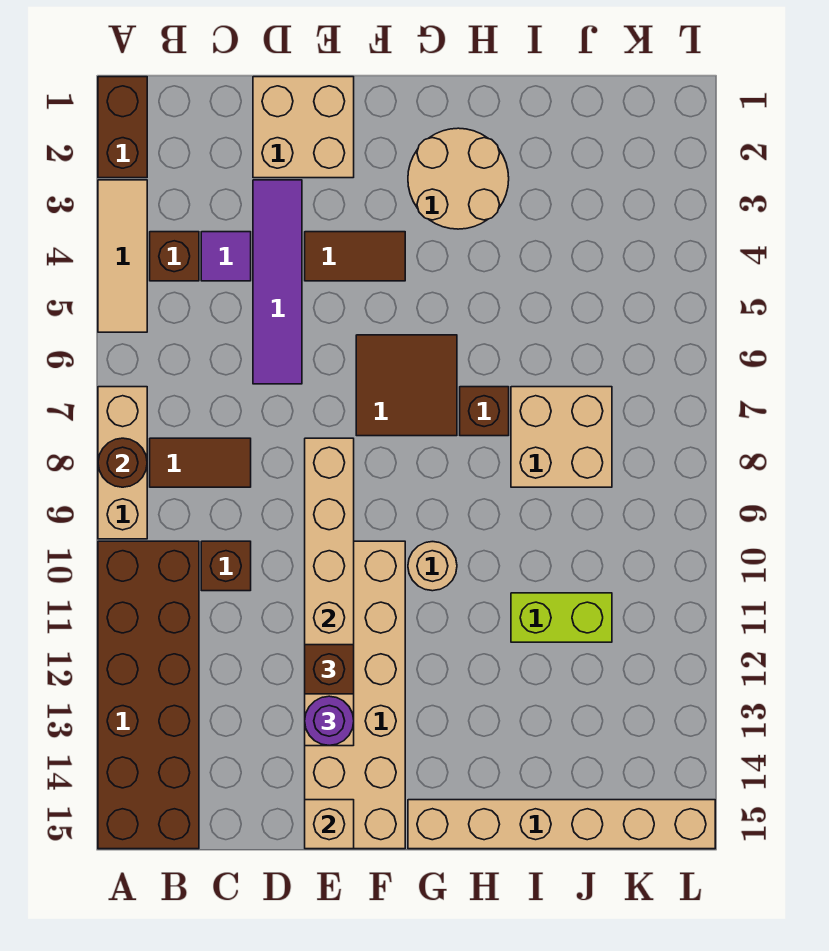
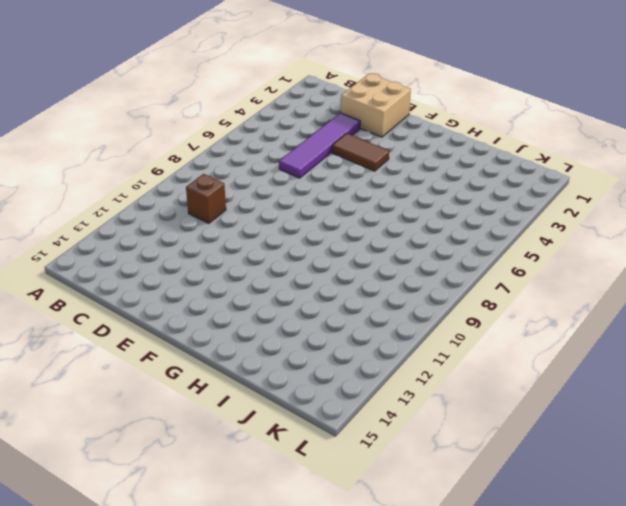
none -> brown 1x2 brick [98,77,147,178]
none -> tan 1x3 tile [98,180,147,332]
none -> tan 1x3 brick [98,387,147,539]

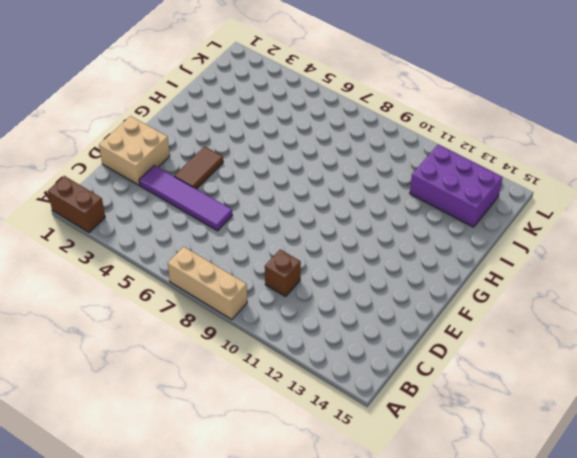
purple 2x3 brick [410,145,502,227] -> none
none -> tan 1x3 tile [98,180,147,332]
none -> brown 2x6 brick [98,541,199,849]
none -> brown 1x1 brick [150,232,199,281]

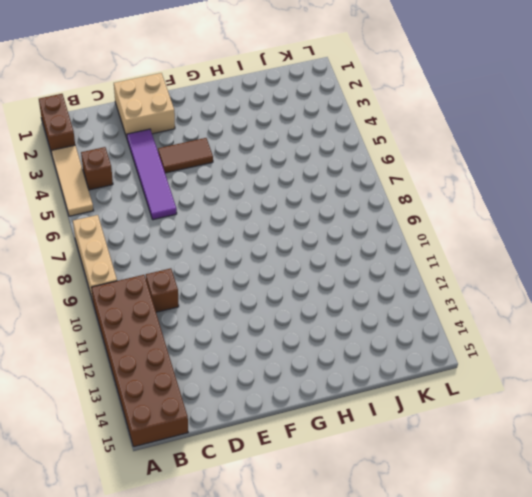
none -> brown 1x2 tile [150,438,251,487]
none -> purple 1x1 tile [201,232,251,281]
none -> tan 2x6 brick [305,541,405,849]

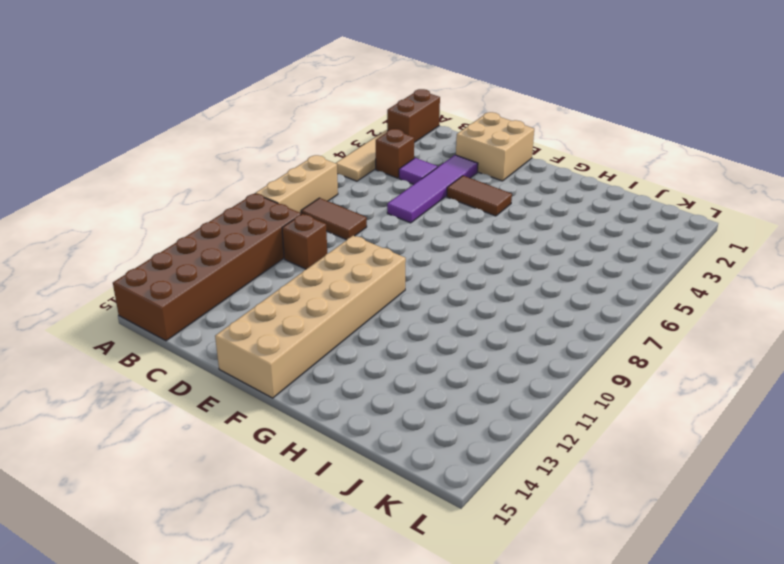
none -> brown 2x2 tile [356,335,457,436]
none -> tan 2x2 round brick [408,128,509,229]
none -> tan 1x1 round brick [408,542,457,591]

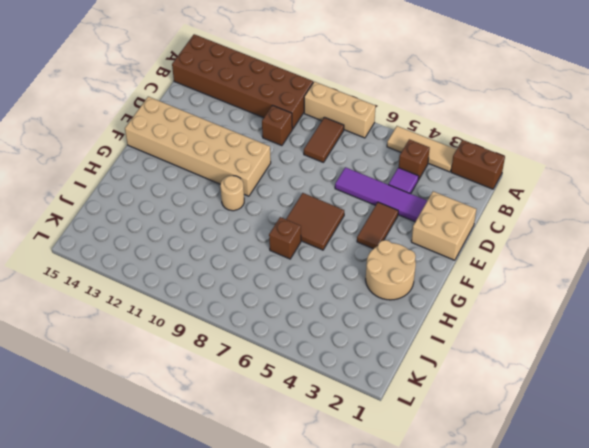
none -> tan 1x6 brick [408,800,715,849]
none -> tan 2x2 brick [511,387,612,487]
none -> lime 1x2 brick [511,593,612,642]

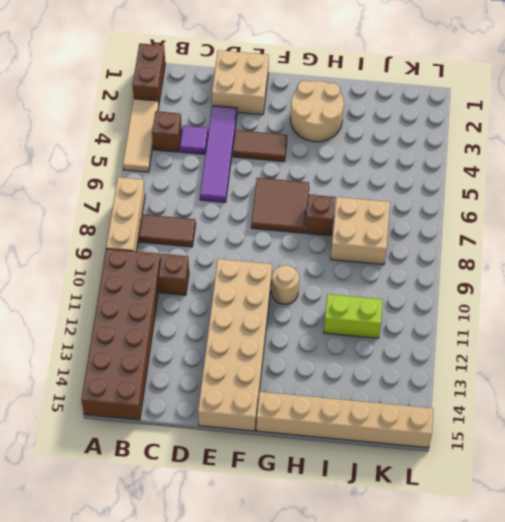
none -> brown 1x1 round brick [98,438,147,487]
none -> tan 1x6 brick [305,438,354,746]
none -> tan 1x1 brick [305,800,354,849]

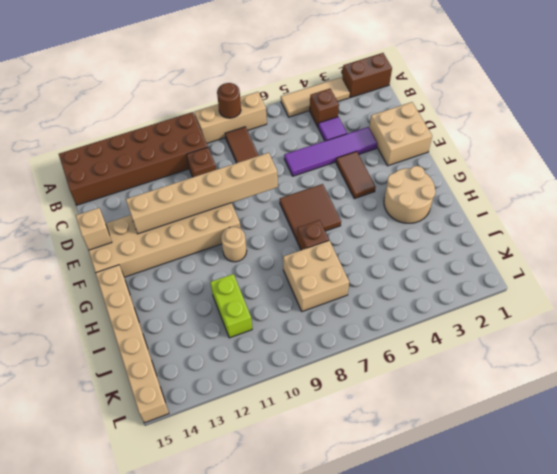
none -> brown 1x1 brick [305,645,354,694]
none -> purple 1x1 round brick [305,696,354,746]

